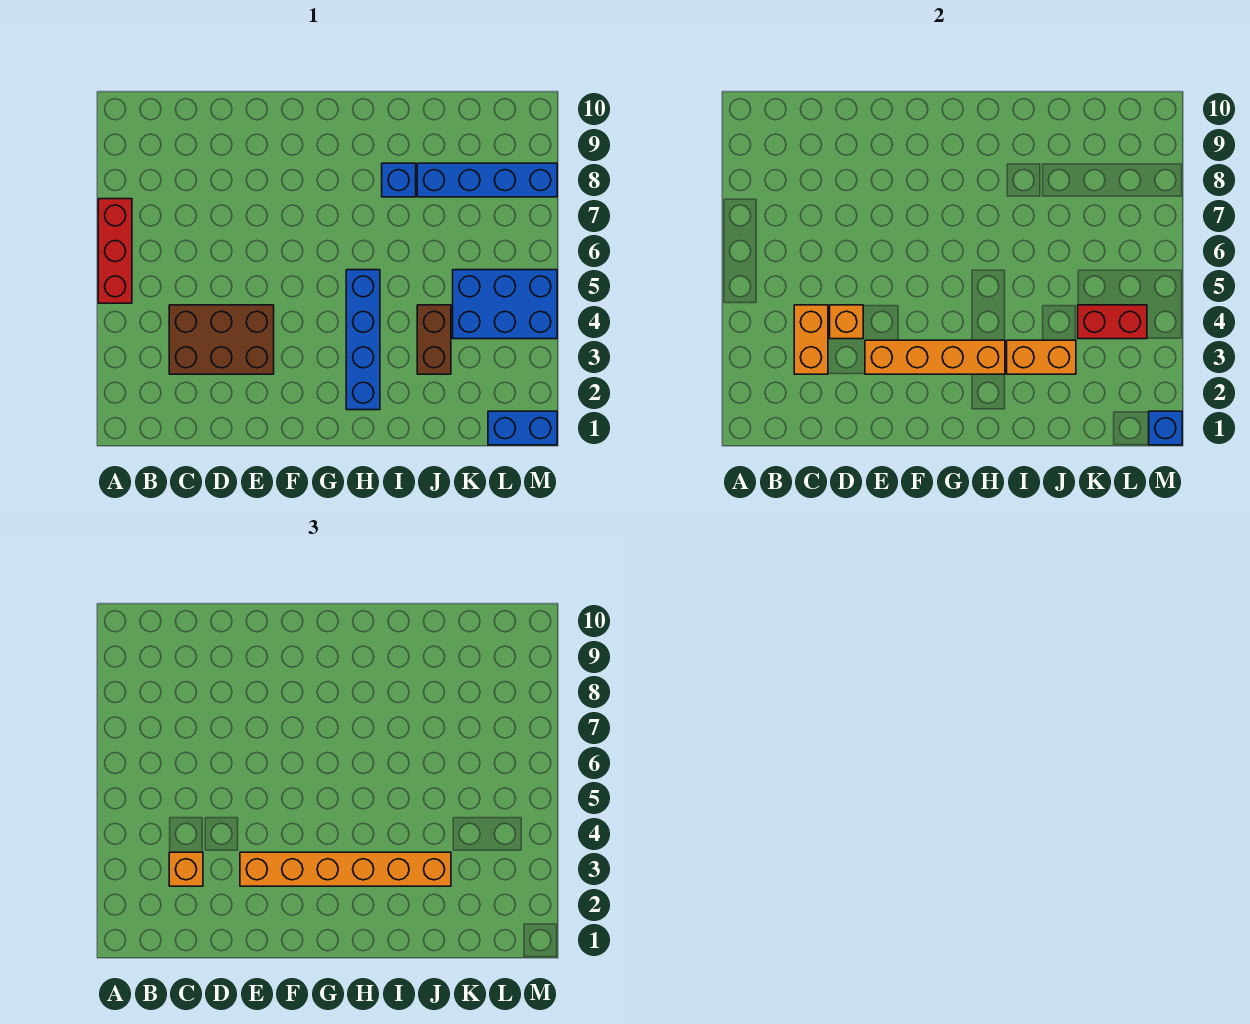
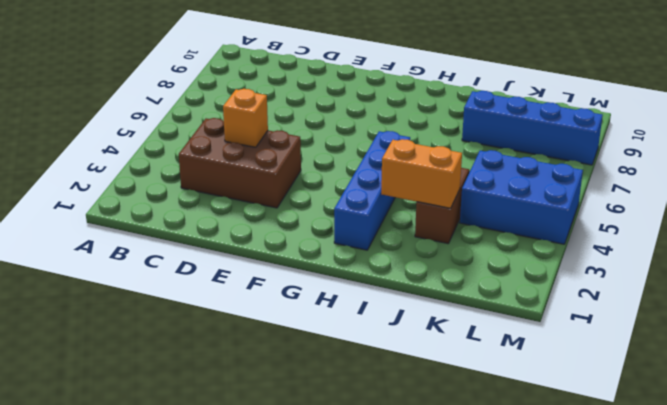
none -> red 1x3 brick [98,199,132,303]
none -> blue 1x1 brick [382,163,416,197]
none -> blue 1x2 brick [488,411,557,445]

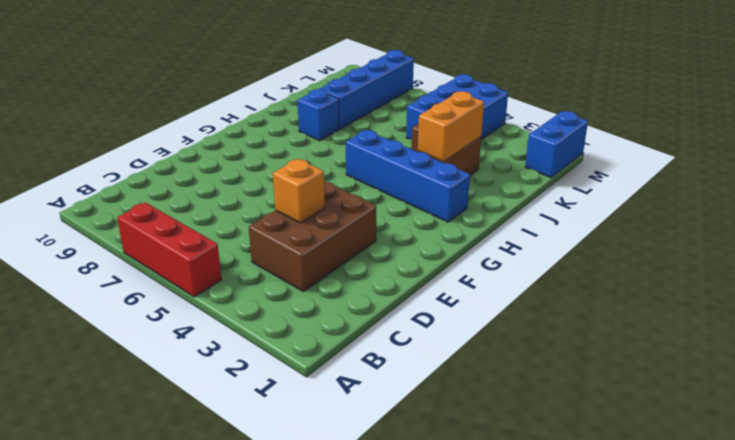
none -> orange 1x2 brick [794,305,828,374]
none -> orange 1x4 brick [865,340,1005,374]
none -> red 1x2 brick [1078,305,1147,339]

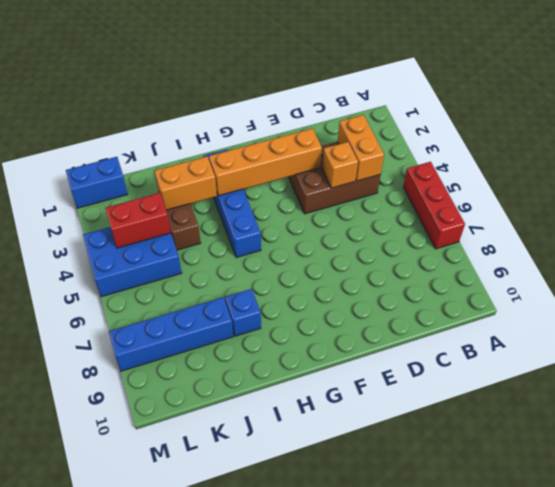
none -> blue 1x1 brick [1149,411,1182,445]
none -> orange 1x1 brick [169,852,203,886]
none -> orange 1x6 brick [240,852,451,886]

